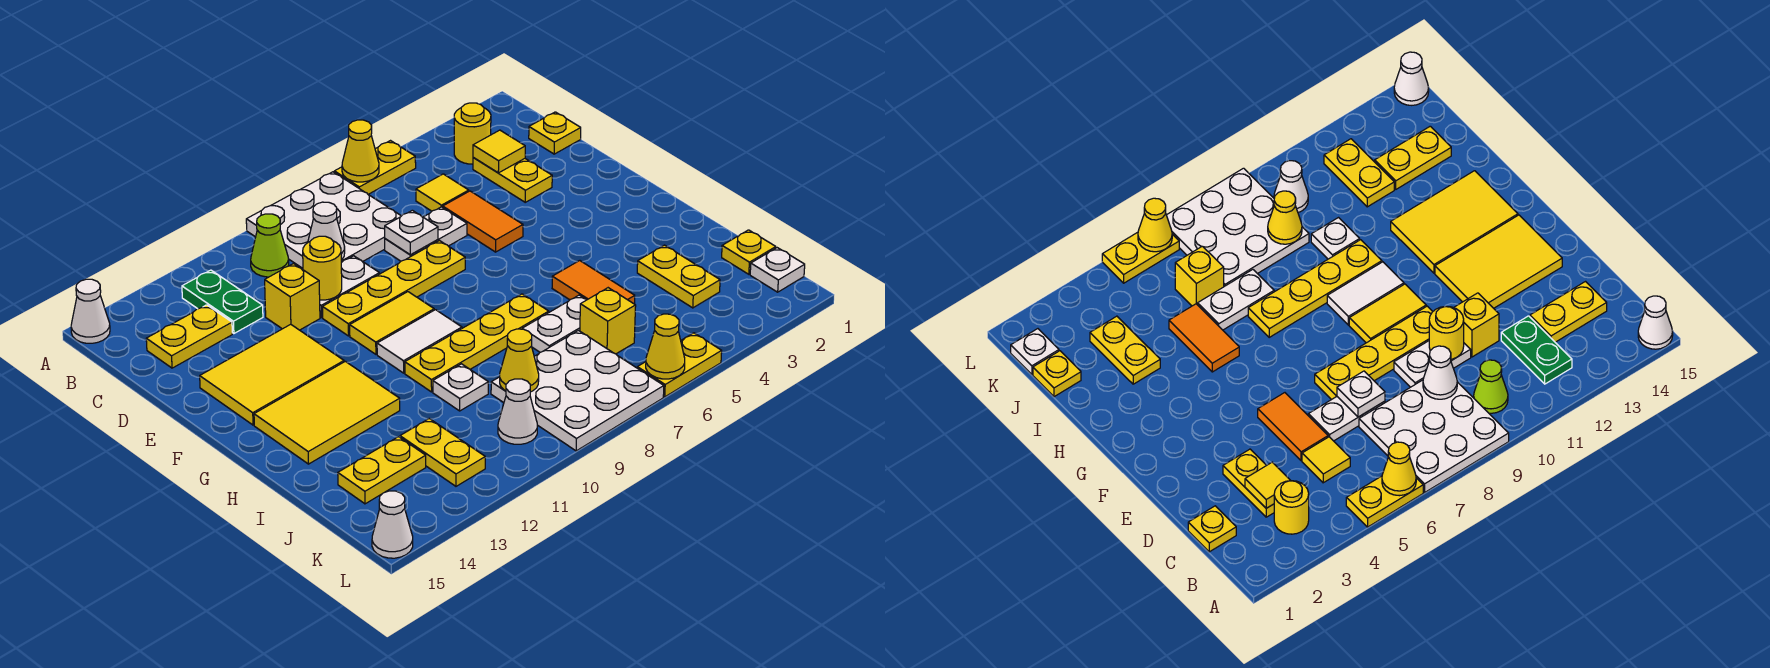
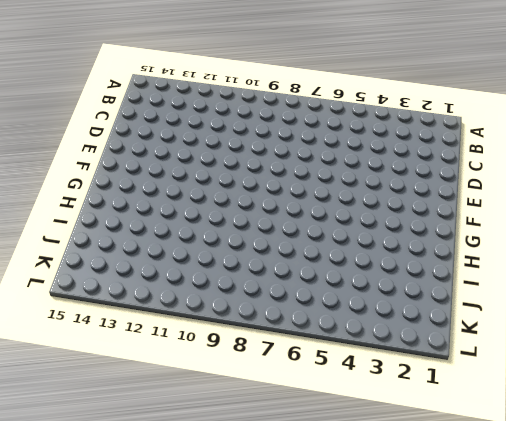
none -> yellow 1x2 plate [334,141,416,194]
none -> white 3x3 plate [246,172,401,268]
none -> white 1x1 cone [71,279,110,343]
none -> yellow 1x1 round brick [454,103,491,164]

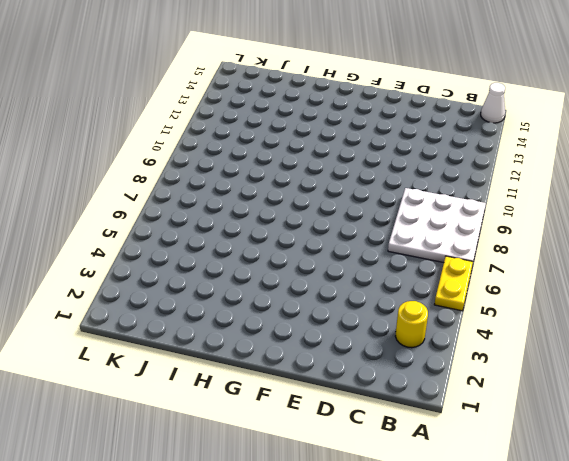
none -> lime 1x1 cone [251,214,289,277]
none -> green 1x2 plate [182,270,263,333]
none -> yellow 1x1 plate [529,112,581,154]
none -> yellow 1x2 plate [473,158,552,202]

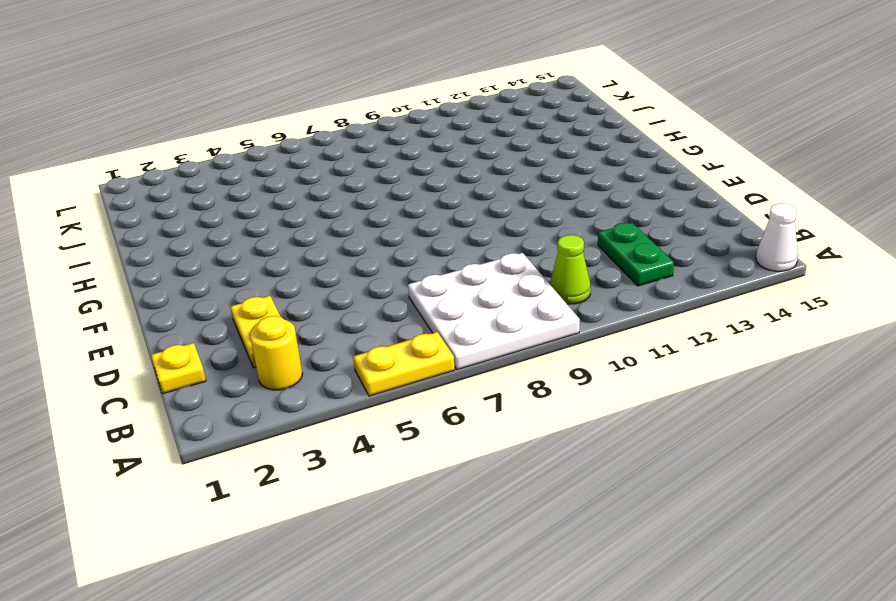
none -> yellow 1x1 tile [416,174,469,211]
none -> yellow 1x2 plate [146,305,232,368]
none -> orange 1x2 tile [443,191,523,252]
none -> white 1x2 plate [385,207,467,261]

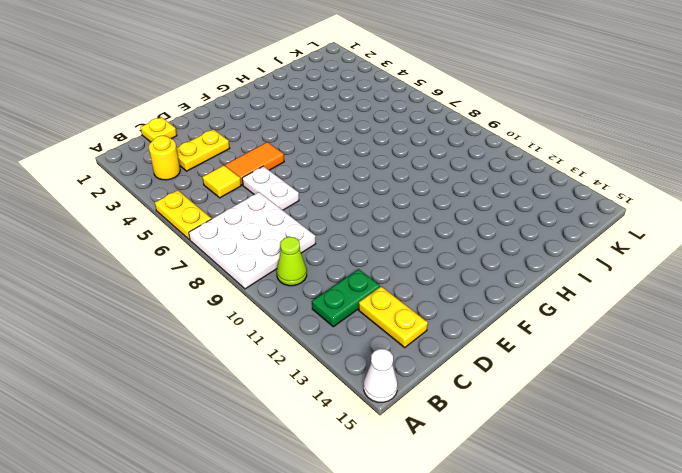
none -> white 1x2 plate [320,256,379,318]
none -> yellow 1x1 brick [265,264,320,330]
none -> yellow 1x4 plate [323,241,465,336]
none -> yellow 2x3 tile [200,324,344,425]

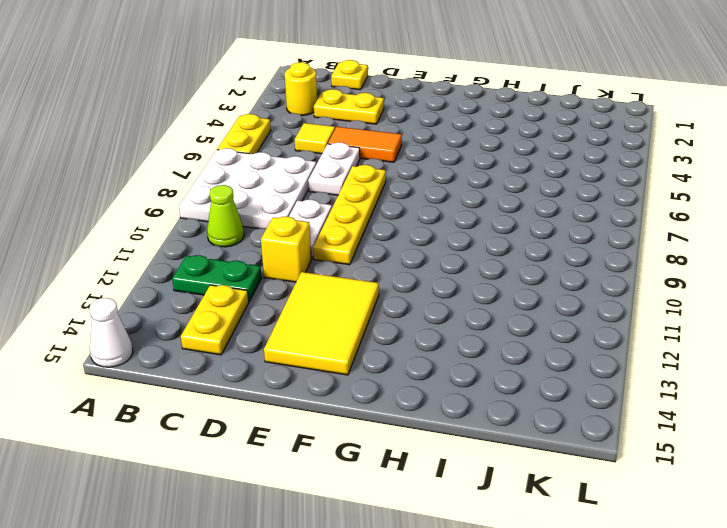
none -> yellow 1x2 tile [350,292,434,354]
none -> white 1x2 tile [377,310,462,373]
none -> yellow 2x3 tile [254,361,400,464]
none -> orange 1x2 tile [552,261,635,304]

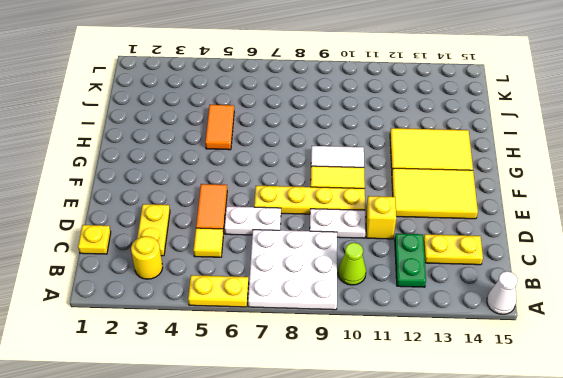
none -> yellow 1x4 plate [405,294,549,392]
none -> yellow 1x2 plate [637,245,720,308]
none -> white 1x2 plate [522,295,587,352]
none -> white 1x1 plate [433,364,488,411]

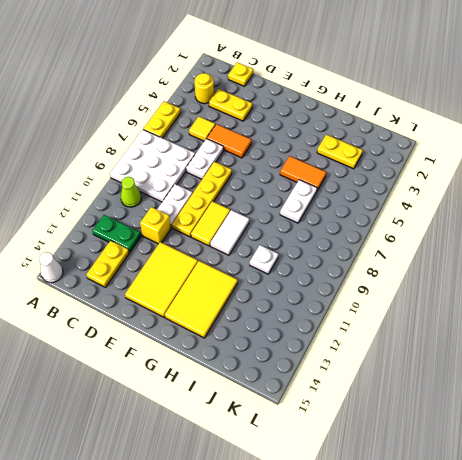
none -> yellow 1x4 plate [405,294,549,392]
none -> yellow 1x1 plate [722,230,776,274]
none -> yellow 1x1 brick [580,288,636,354]
none -> white 3x3 plate [491,330,664,451]

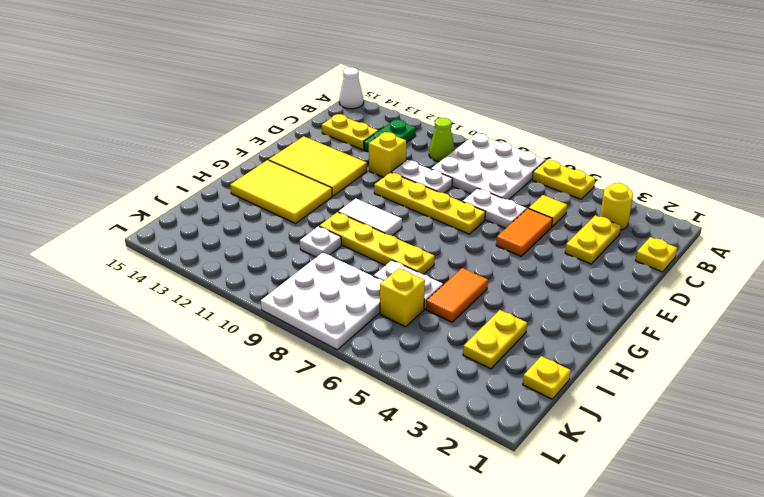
none -> yellow 1x2 tile [350,292,434,354]
none -> yellow 1x2 plate [400,419,485,486]
none -> yellow 1x2 plate [338,437,426,504]
none -> white 1x1 plate [750,248,805,292]

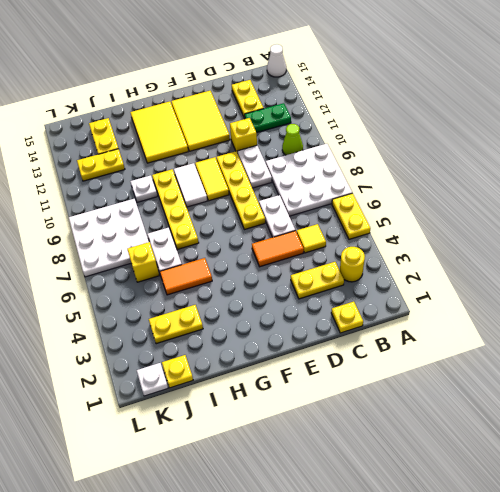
none -> white 1x1 cone [498,379,537,444]
none -> yellow 1x2 plate [637,333,722,397]
none -> white 1x1 cone [372,491,413,558]
none -> yellow 1x1 cone [342,120,379,182]

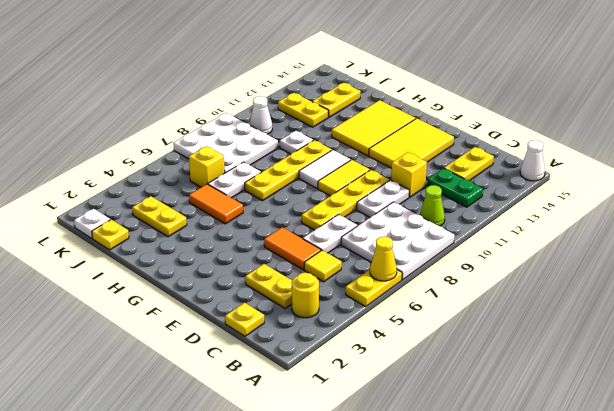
none -> yellow 1x2 plate [637,333,722,397]
none -> white 1x1 cone [372,491,413,558]
none -> yellow 1x1 tile [473,130,525,173]
none -> white 1x1 cone [308,202,345,260]

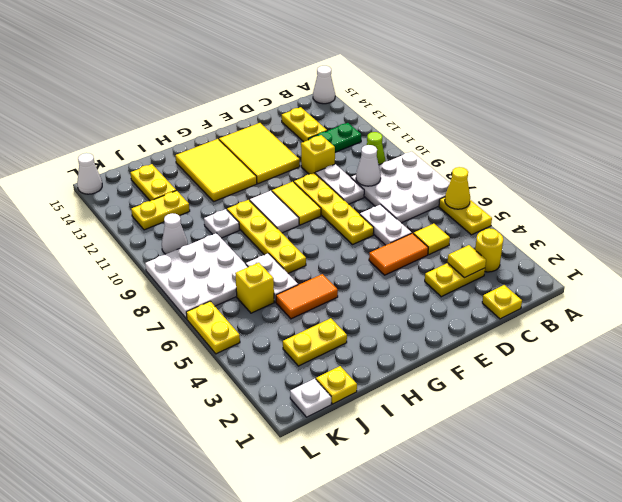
none -> white 1x1 plate [385,210,438,255]
none -> yellow 1x1 round brick [303,236,342,300]
none -> yellow 1x1 cone [500,329,539,392]
none -> yellow 1x1 cone [646,314,685,379]

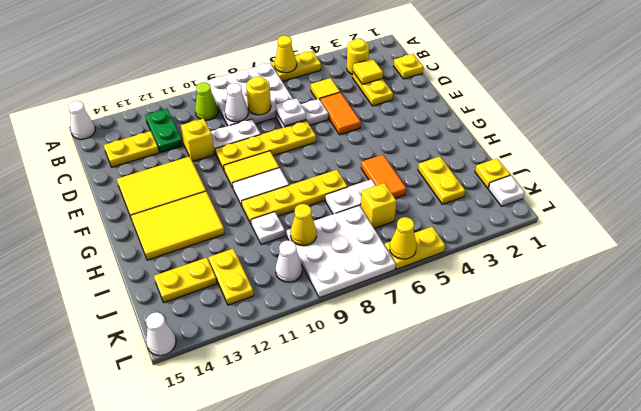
yellow 1x1 round brick [246,76,271,115] -> yellow 1x1 round brick moved to [303,236,342,300]

